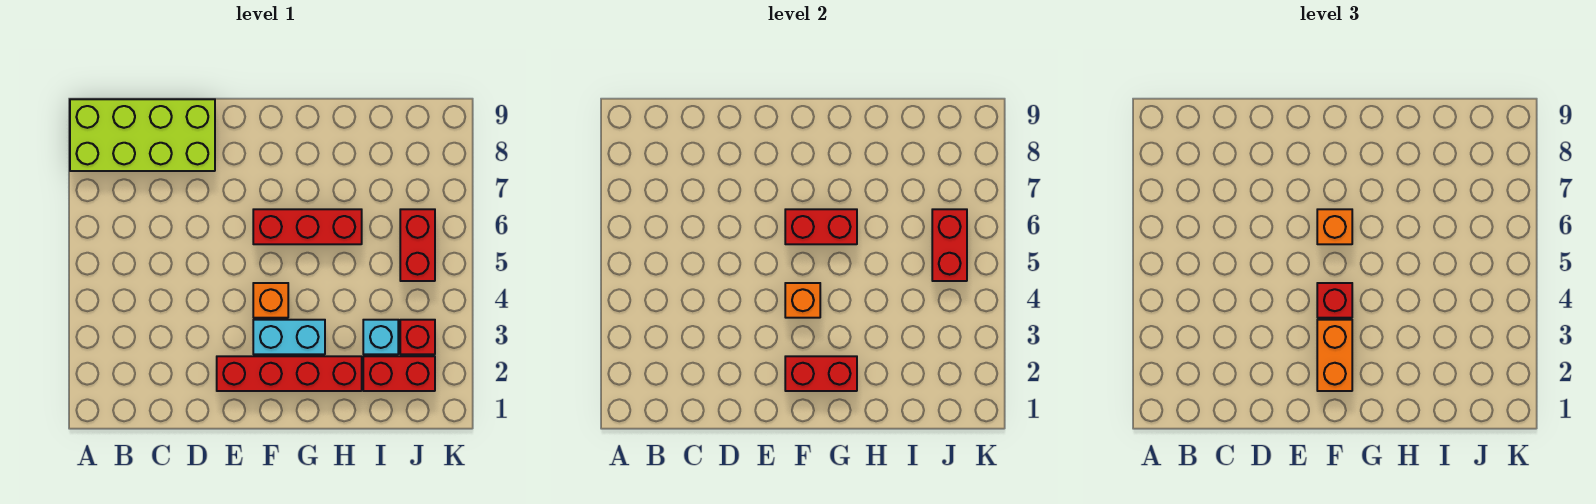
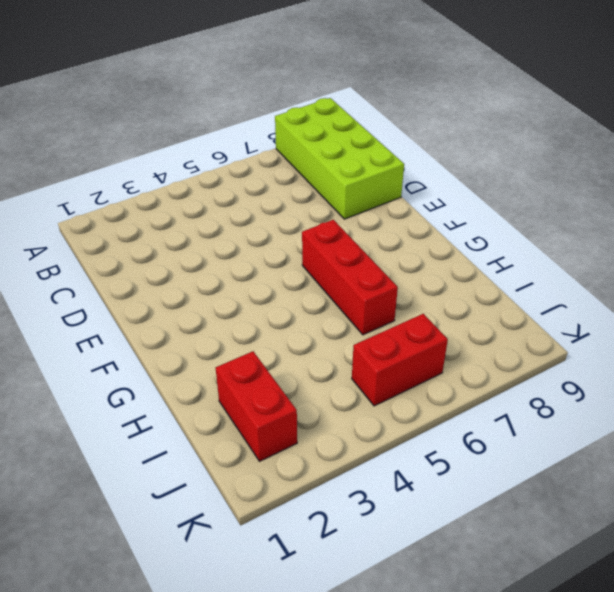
none -> red 1x4 brick [217,356,362,391]
none -> cyan 1x2 brick [253,320,325,354]
none -> orange 1x1 brick [253,283,288,318]

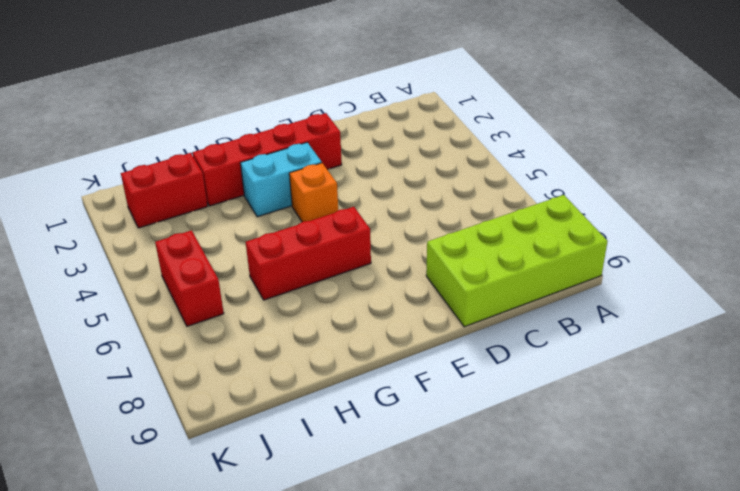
none -> cyan 1x1 brick [363,320,398,354]
none -> red 1x1 brick [400,320,435,354]
none -> red 1x2 brick [785,356,857,391]

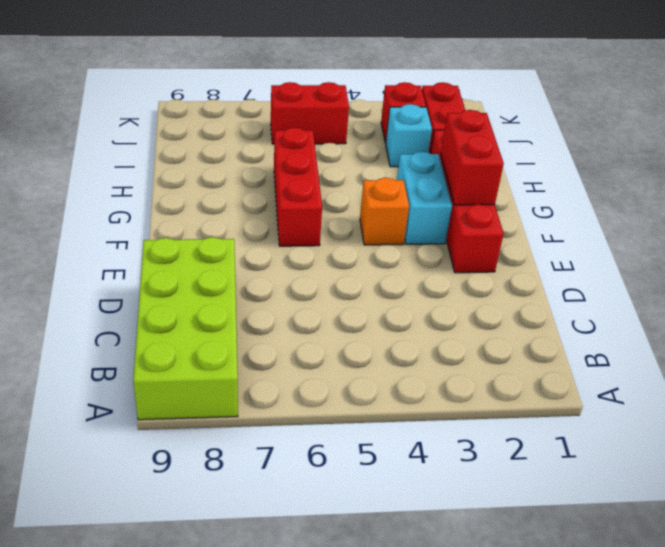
none -> orange 1x1 brick [785,283,820,318]
none -> red 1x2 brick [785,209,857,244]
none -> red 1x2 brick [932,209,967,281]

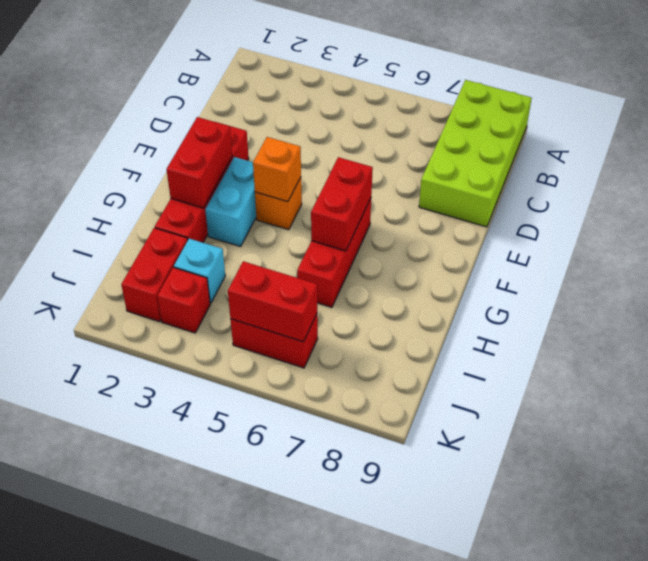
none -> orange 1x2 brick [1317,320,1352,391]
none -> red 1x1 brick [1317,283,1352,318]
none -> orange 1x1 brick [1317,209,1352,244]

